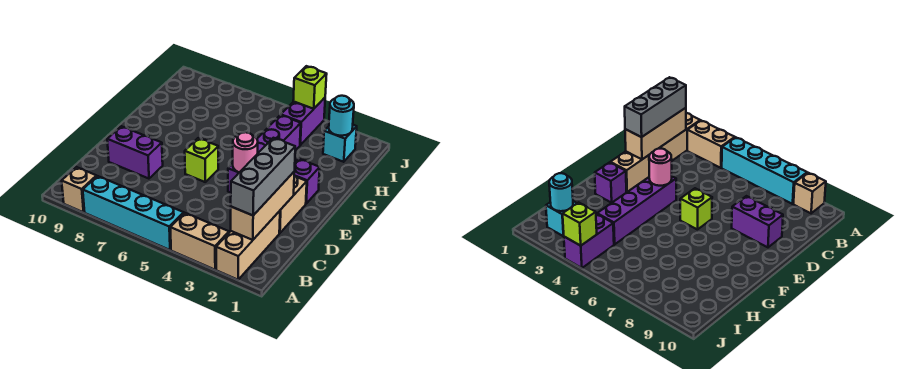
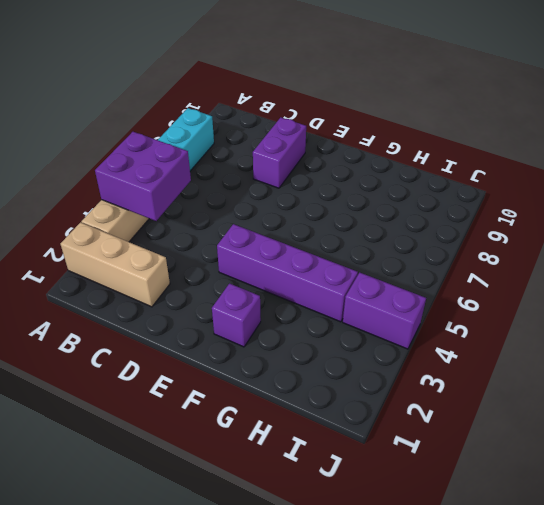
purple 2x2 brick [95,132,191,221] -> none
none -> tan 1x1 brick [62,167,97,212]
none -> tan 1x2 brick [279,176,307,233]
none -> lime 1x1 brick [185,138,218,182]

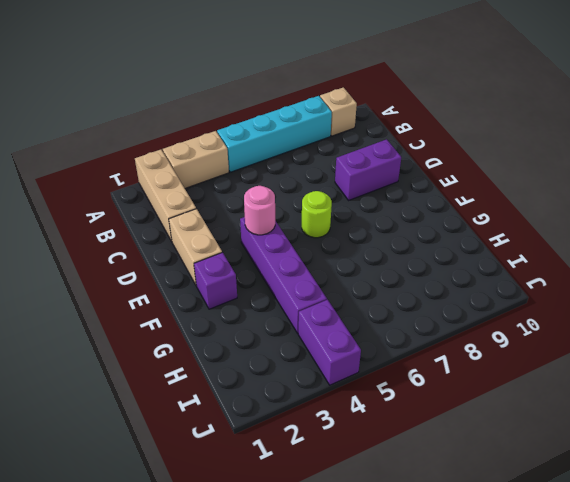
lime 1x1 round brick [302,191,332,238] -> lime 1x1 brick [185,138,218,182]
none -> cyan 1x1 brick [323,125,357,162]
none -> tan 1x3 brick [231,172,295,240]
none -> cyan 1x1 round brick [329,96,354,136]

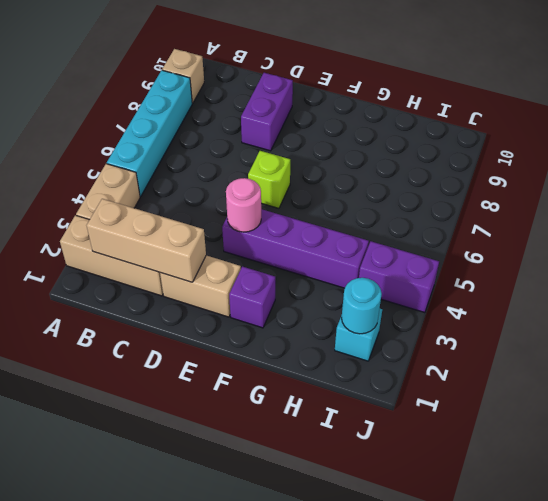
none -> lime 1x1 brick [293,66,327,109]
none -> grey 1x3 brick [231,138,295,215]

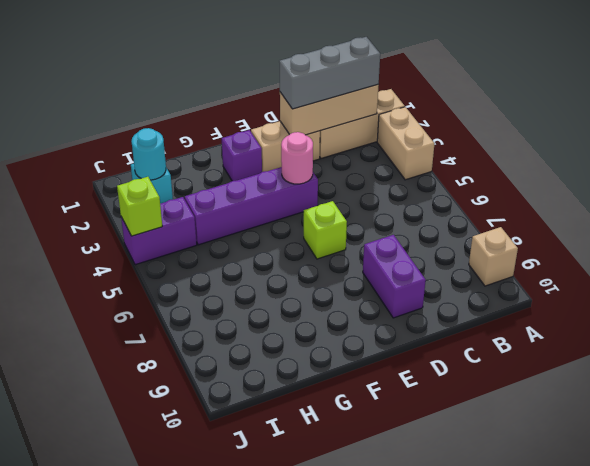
none -> cyan 1x4 brick [83,176,184,250]

